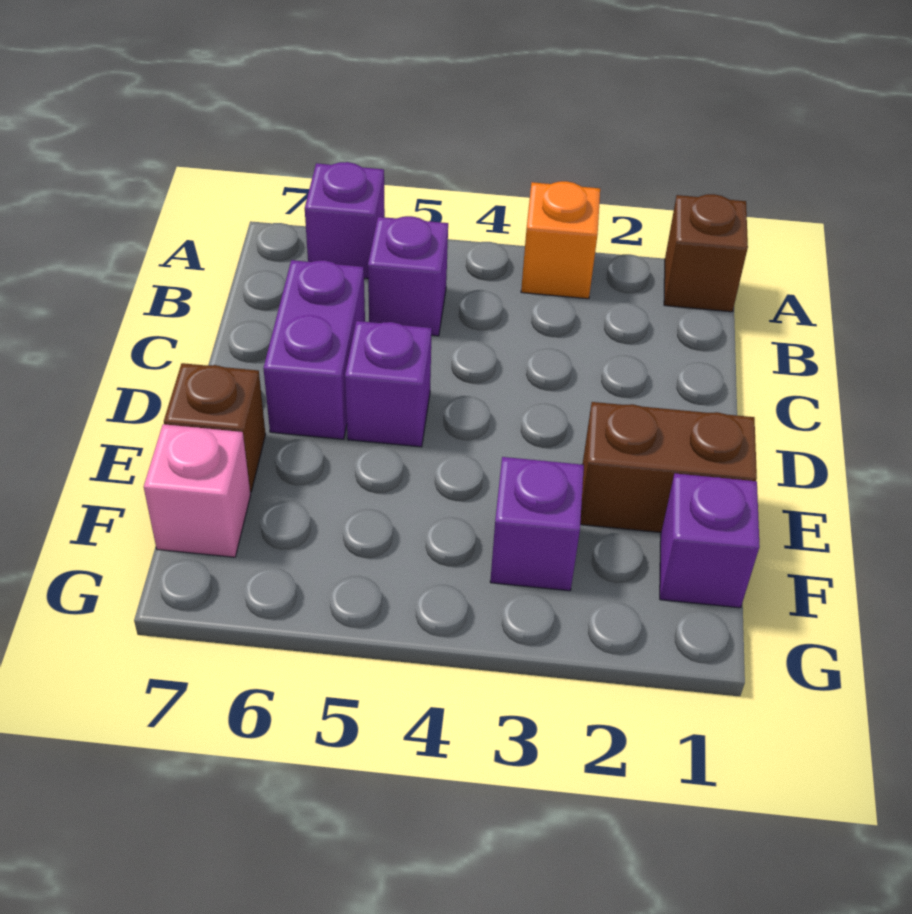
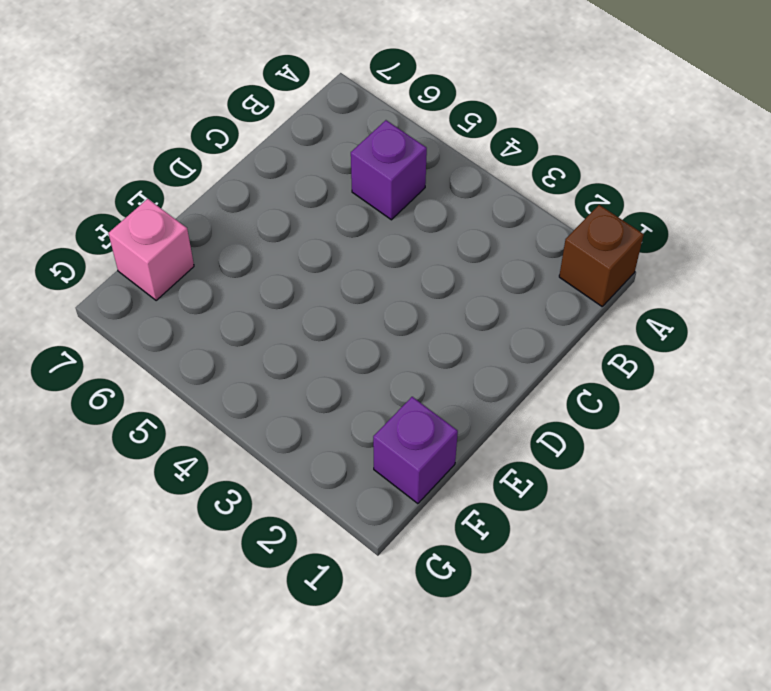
none -> orange 1x1 brick [521,181,600,299]
none -> purple 1x1 brick [305,162,385,279]

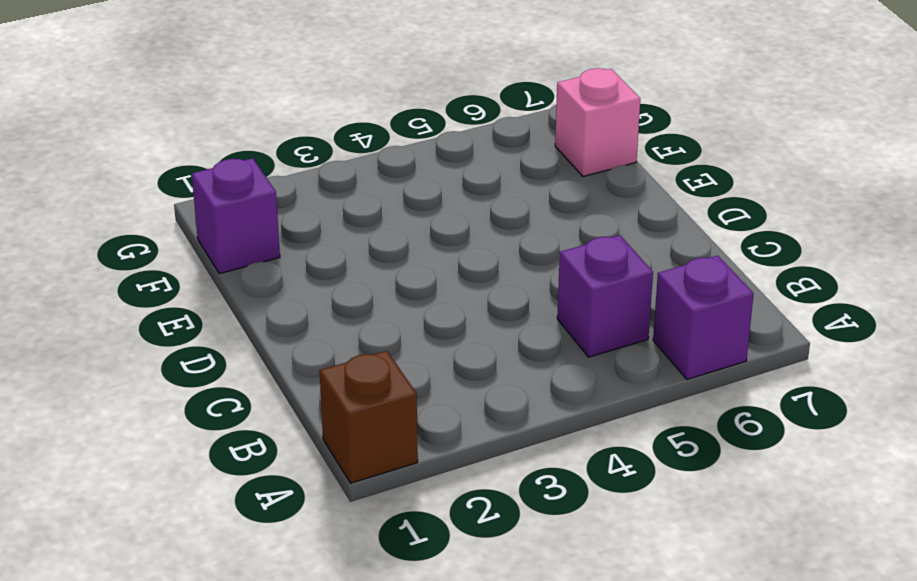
none -> orange 1x1 brick [521,181,600,299]
none -> purple 1x2 brick [263,260,365,439]

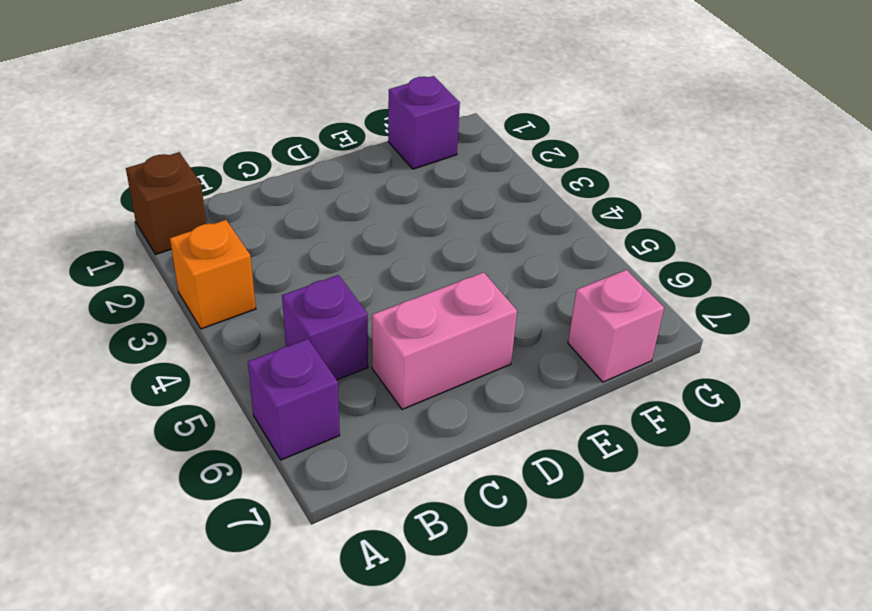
pink 1x2 brick [372,272,517,410] -> purple 1x2 brick [263,260,365,439]
none -> purple 1x1 brick [345,321,432,447]
none -> brown 1x2 brick [580,402,757,532]

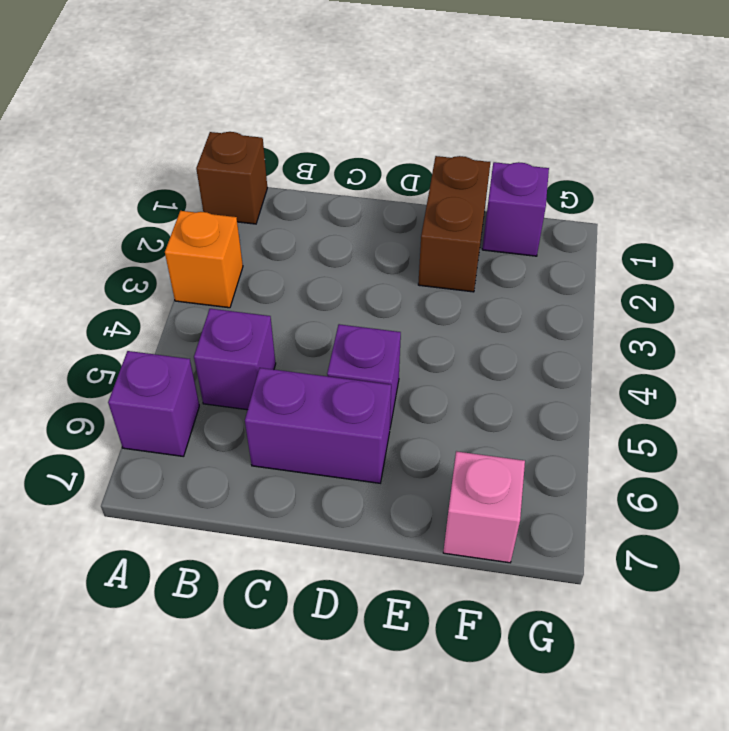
none -> brown 1x1 brick [164,363,266,492]
none -> purple 1x1 brick [490,457,584,591]

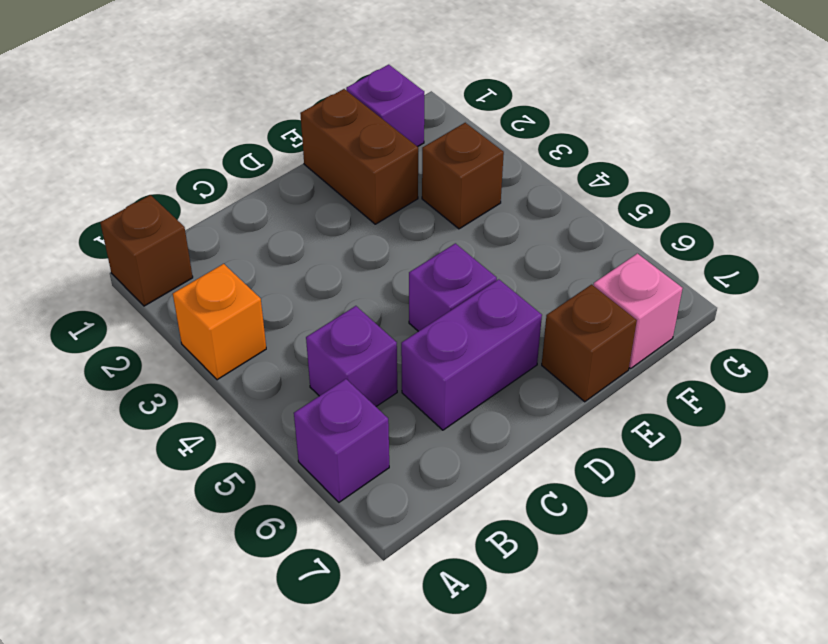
brown 1x1 brick [422,123,504,229] -> purple 1x1 brick [490,457,584,591]

